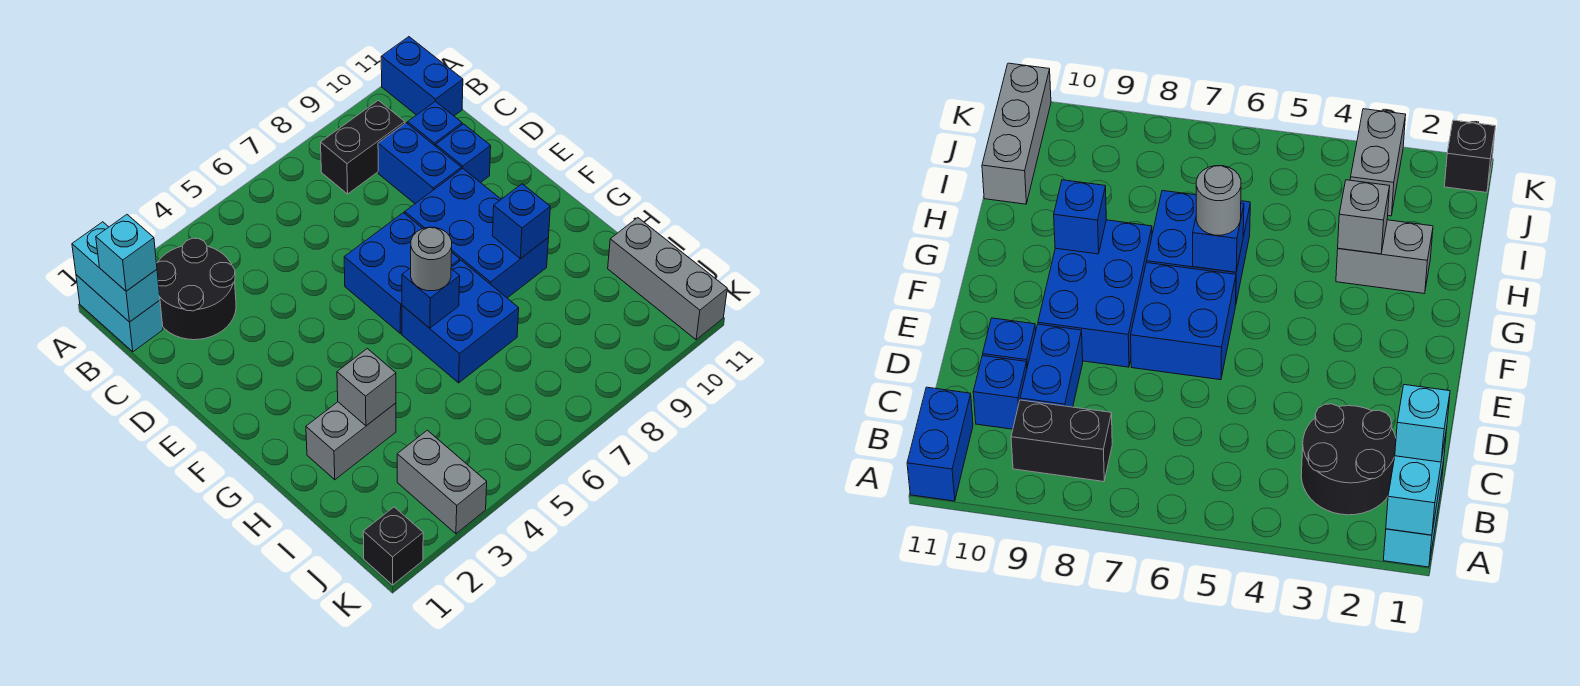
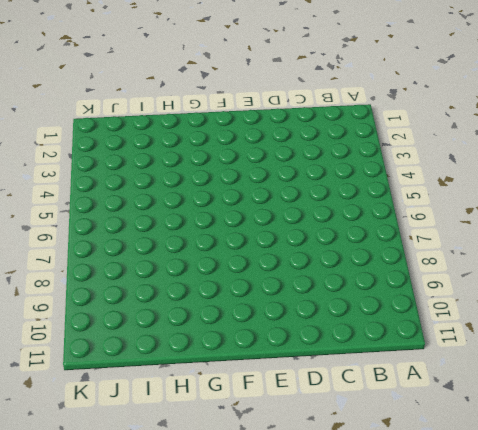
none -> cyan 1x2 brick [76,275,163,352]
none -> blue 1x2 brick [381,37,463,116]
none -> black 2x2 round brick [157,238,236,340]

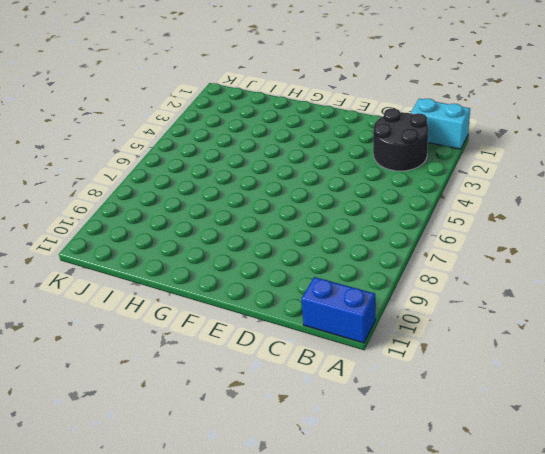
none -> black 1x2 brick [321,100,405,194]
none -> blue 1x2 brick [378,123,461,204]
none -> blue 1x1 brick [408,101,462,146]

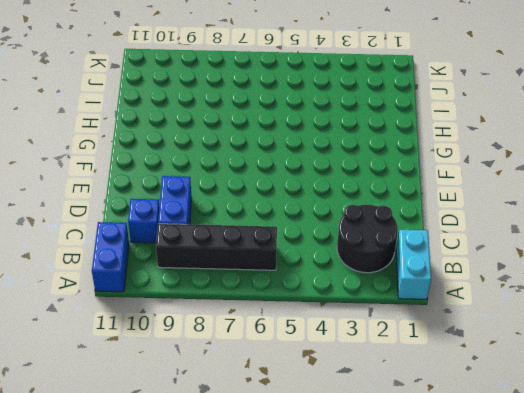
black 1x4 brick [156,224,277,270] -> black 1x2 brick [321,100,405,194]
none -> blue 1x1 brick [436,124,491,183]
none -> blue 2x2 brick [344,213,460,333]
none -> blue 2x3 brick [405,168,548,298]

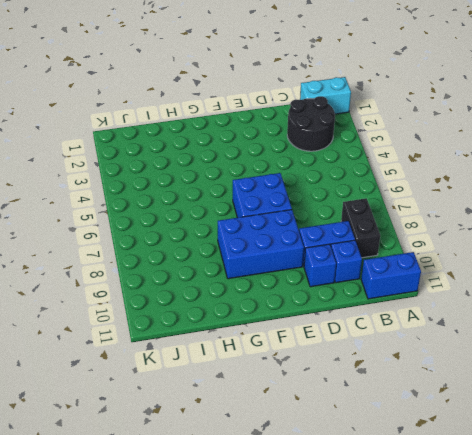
none -> blue 2x2 brick [402,260,519,383]
none -> grey 1x2 brick [306,402,396,480]
none -> grey 1x3 brick [608,218,727,340]

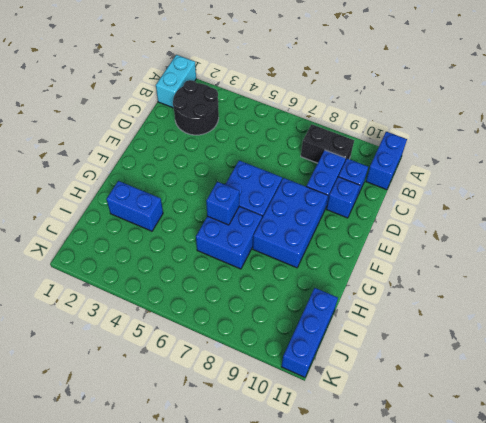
blue 1x2 brick [106,181,163,231] -> grey 1x2 brick [306,402,396,480]
blue 1x3 brick [281,288,338,377] -> grey 1x3 brick [608,218,727,340]
none -> grey 1x2 brick [397,430,487,534]
none -> black 1x1 brick [363,507,423,585]
none -> cyan 1x2 brick [72,222,160,322]

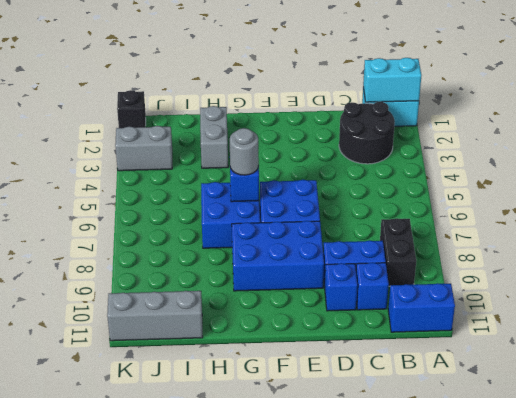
none -> blue 1x1 brick [492,184,550,259]
none -> grey 1x1 brick [337,349,396,426]
none -> cyan 1x1 brick [96,215,157,291]

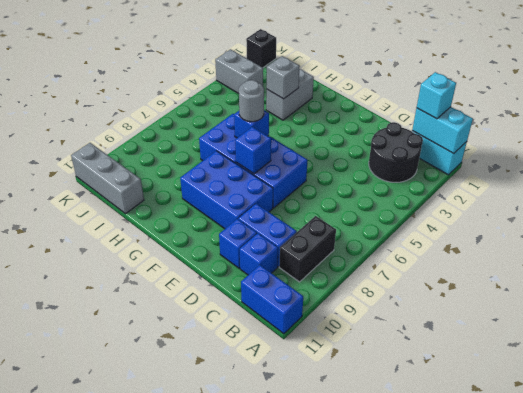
blue 1x1 brick [235,127,271,174] -> blue 1x1 brick moved to [492,184,550,259]

